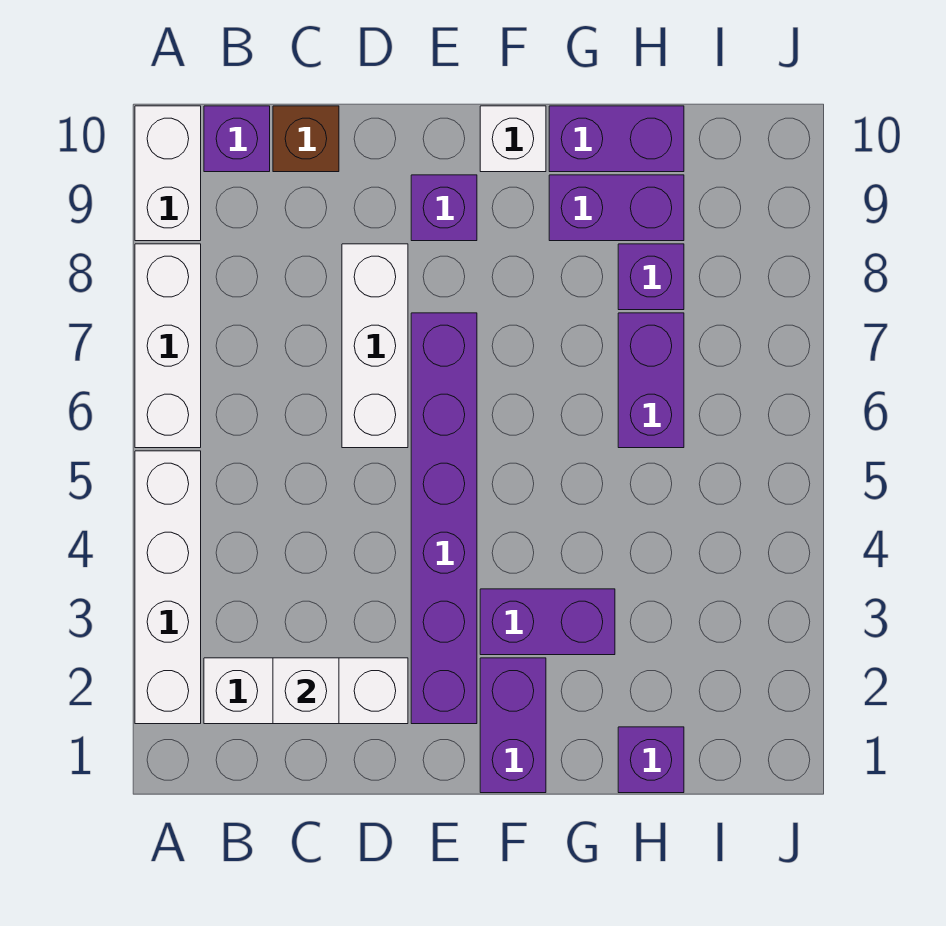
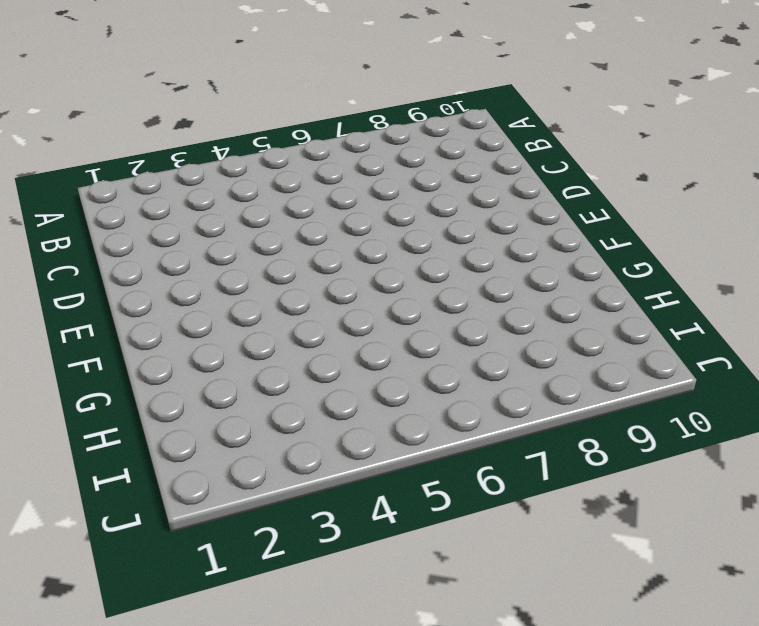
none -> white 1x4 brick [135,451,201,724]
none -> white 1x3 brick [135,244,201,448]
none -> white 1x2 brick [135,106,201,241]

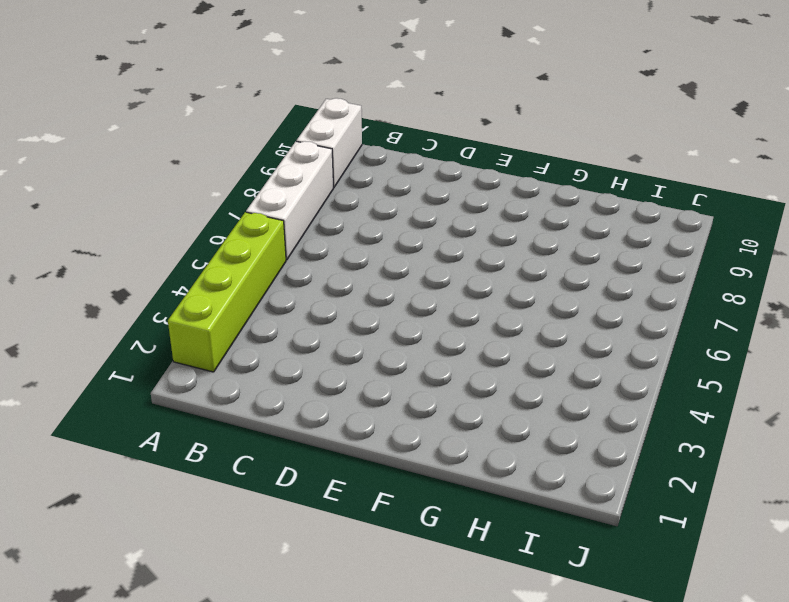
lime 1x4 brick [168,212,286,372] -> white 1x4 brick [135,451,201,724]
none -> white 1x3 brick [204,658,408,724]
none -> purple 1x1 brick [204,106,270,172]
none -> brown 1x1 brick [273,106,339,172]

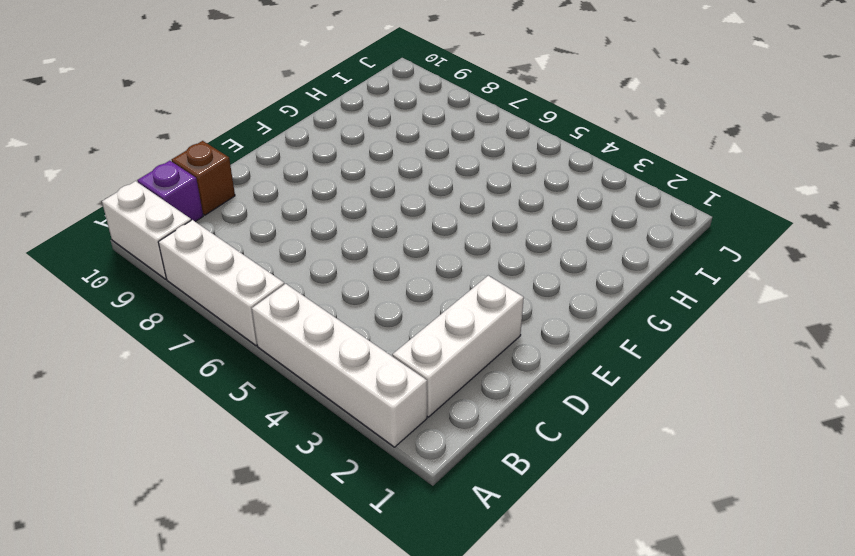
none -> white 1x3 brick [342,244,408,448]
none -> purple 1x6 brick [411,313,477,724]
none -> purple 1x1 brick [411,175,477,241]

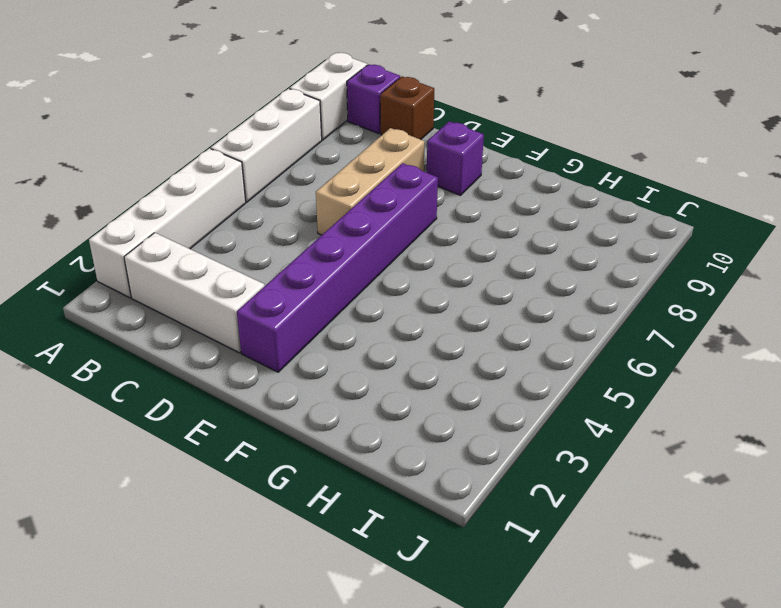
tan 1x3 brick [316,128,425,235] -> white 1x3 brick [342,244,408,448]
none -> purple 1x2 brick [480,658,546,793]
none -> purple 1x2 brick [480,589,615,655]
none -> white 1x1 brick [480,106,546,172]

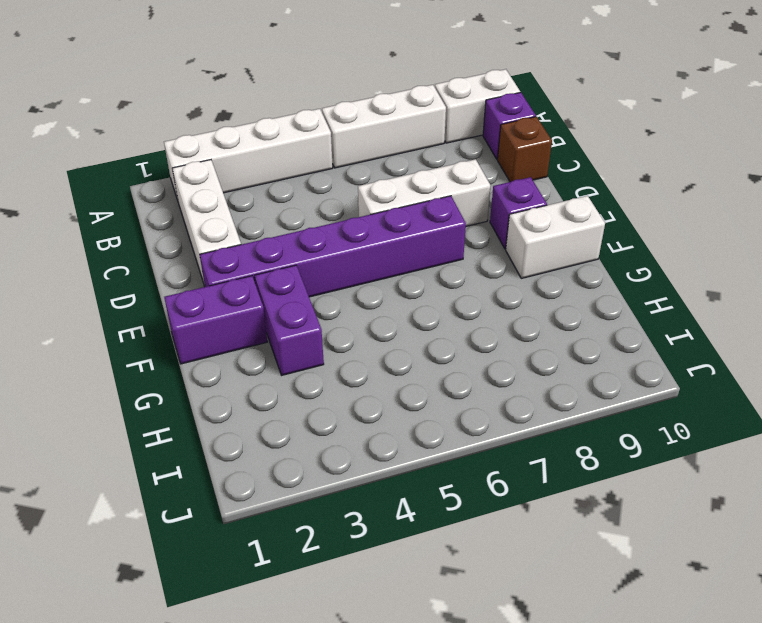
white 1x2 brick [506,196,605,278] -> white 1x1 brick [480,106,546,172]
none -> purple 1x2 brick [549,175,684,241]
none -> purple 1x2 brick [549,106,684,172]
none -> purple 1x1 brick [618,727,684,793]

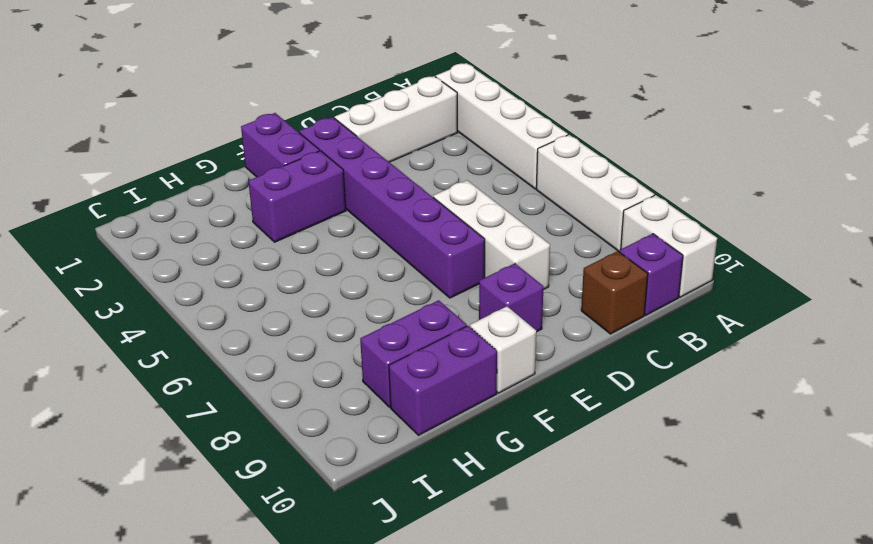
none -> purple 1x1 brick [618,727,684,793]
none -> purple 1x2 brick [618,313,684,448]
none -> purple 1x1 brick [618,244,684,310]

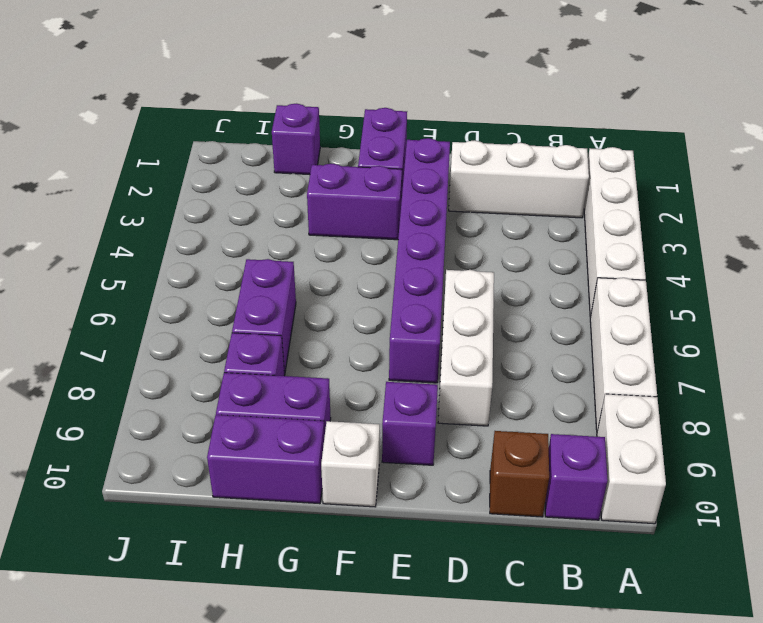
none -> white 1x1 brick [273,658,339,724]

